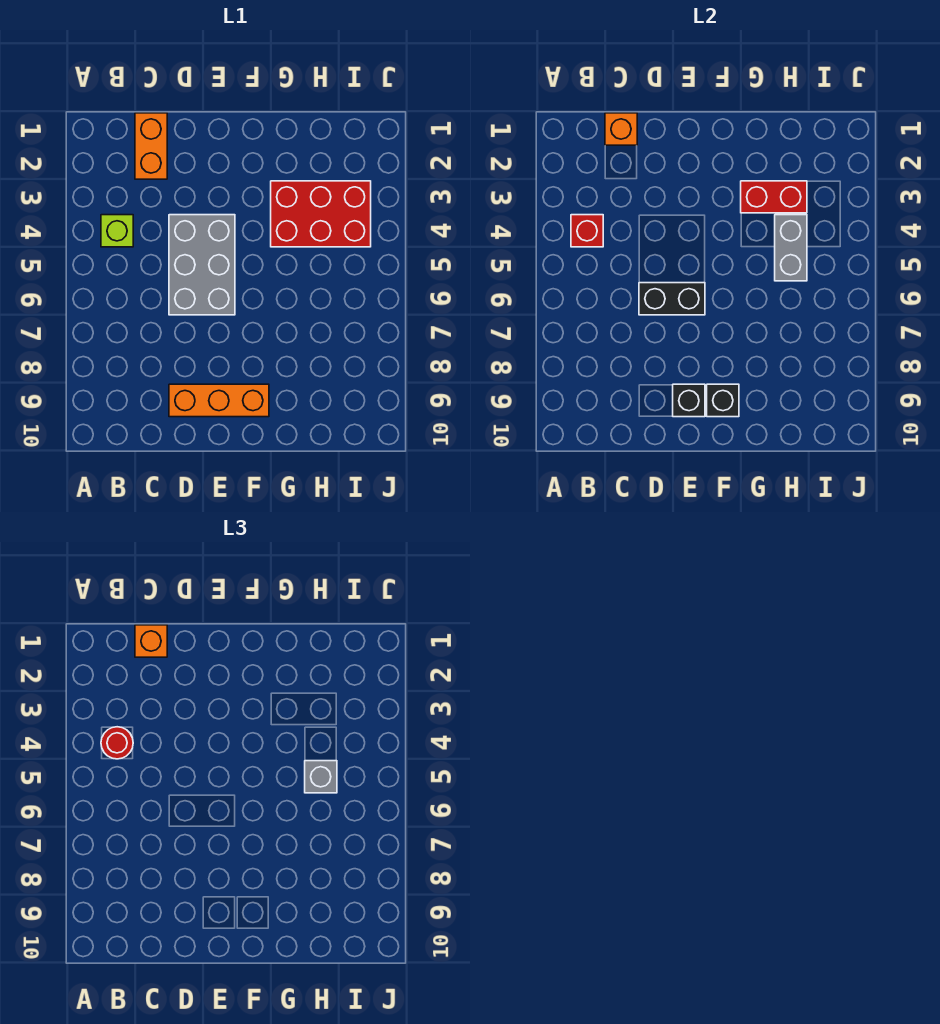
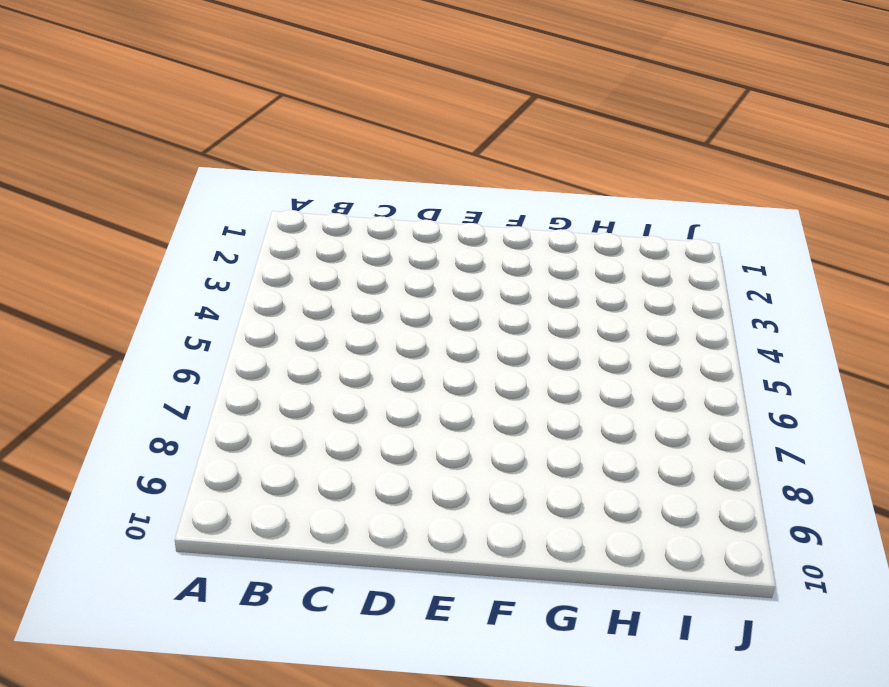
none -> lime 1x1 brick [101,215,133,247]
none -> orange 1x2 brick [135,113,167,179]
none -> grey 2x3 brick [169,215,235,315]

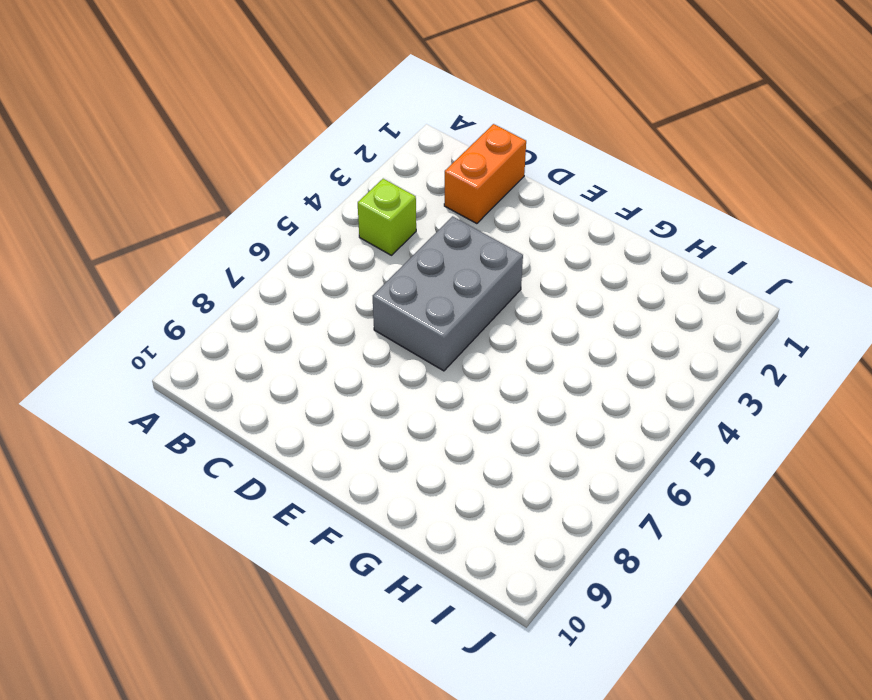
none -> orange 1x3 brick [169,384,269,417]
none -> red 2x3 brick [271,181,371,247]
none -> red 1x1 brick [571,215,603,247]

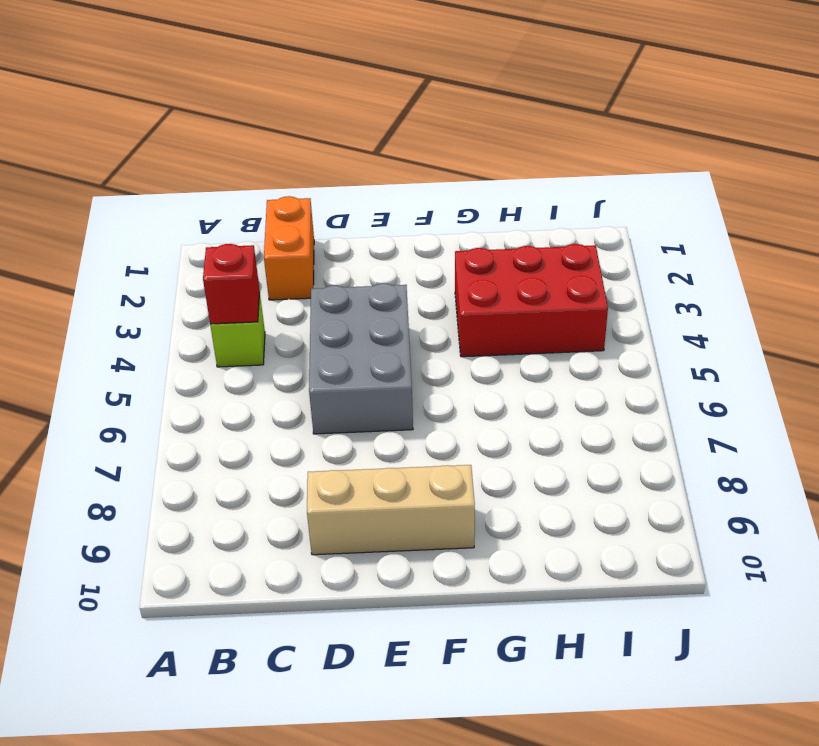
tan 1x3 brick [307,465,475,555] -> orange 1x3 brick [169,384,269,417]
none -> orange 1x1 brick [605,113,637,145]
none -> black 1x2 brick [639,283,705,315]
none -> black 1x1 brick [673,384,705,417]

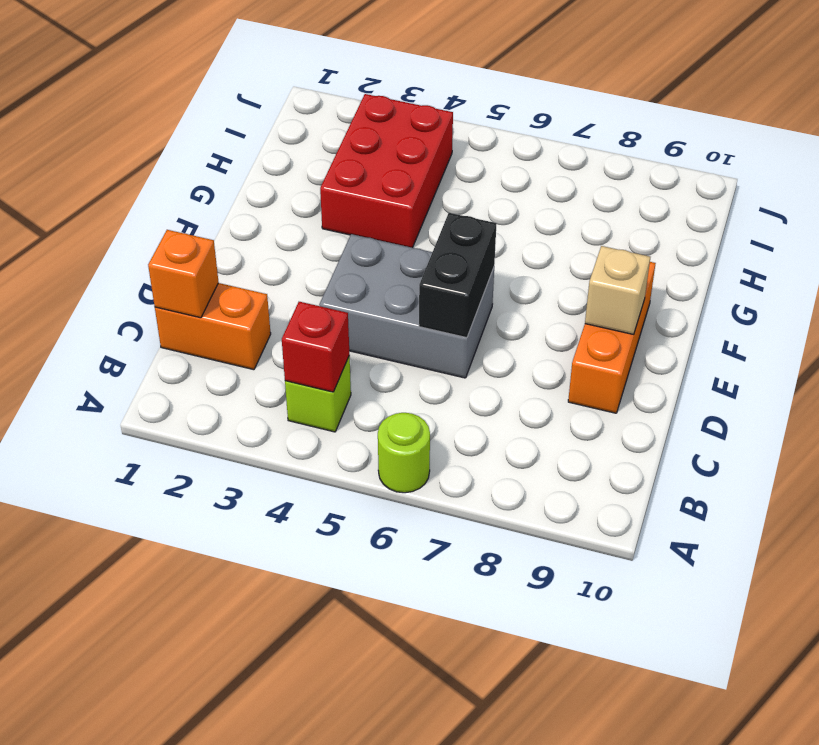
lime 1x1 round brick [378,413,430,493] -> none
tan 1x1 brick [585,246,650,335] -> black 1x1 brick [673,384,705,417]
none -> black 1x1 brick [707,384,739,417]
none -> red 1x2 brick [741,181,807,213]
none -> grey 1x2 brick [775,215,807,281]

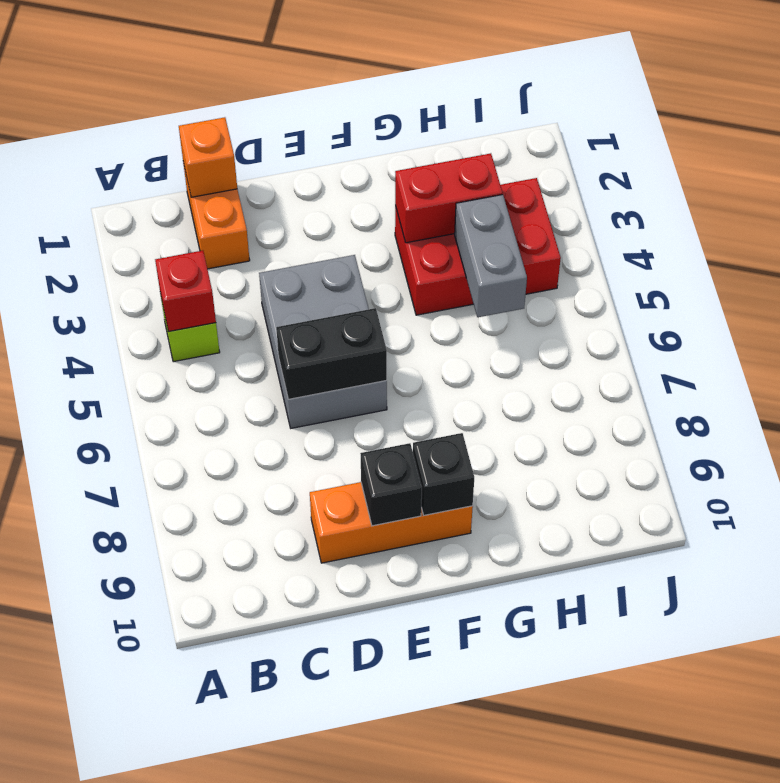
none -> red 1x1 round brick [101,727,133,759]
none -> orange 1x1 brick [135,625,167,657]
none -> grey 1x1 brick [305,761,337,793]

